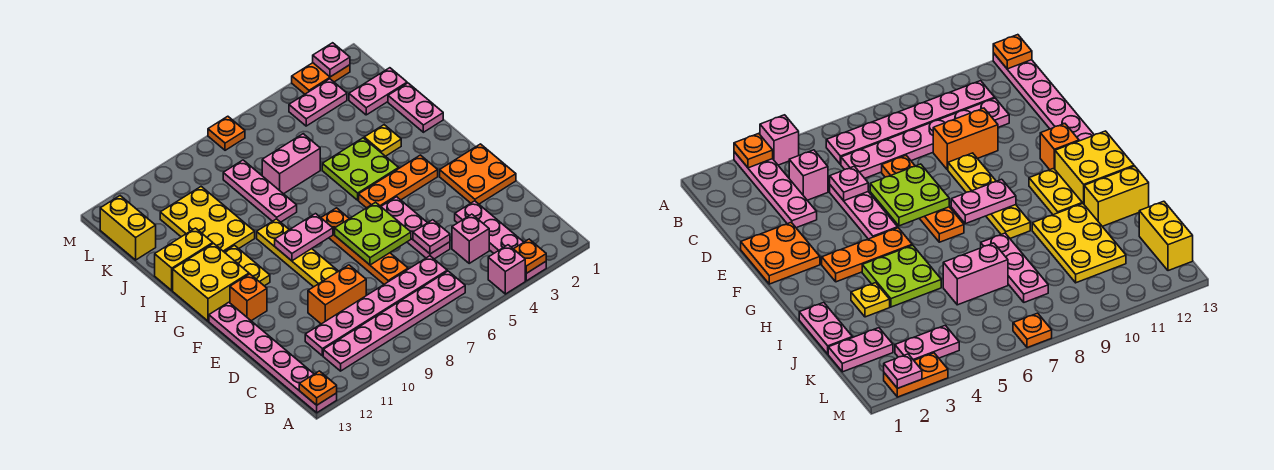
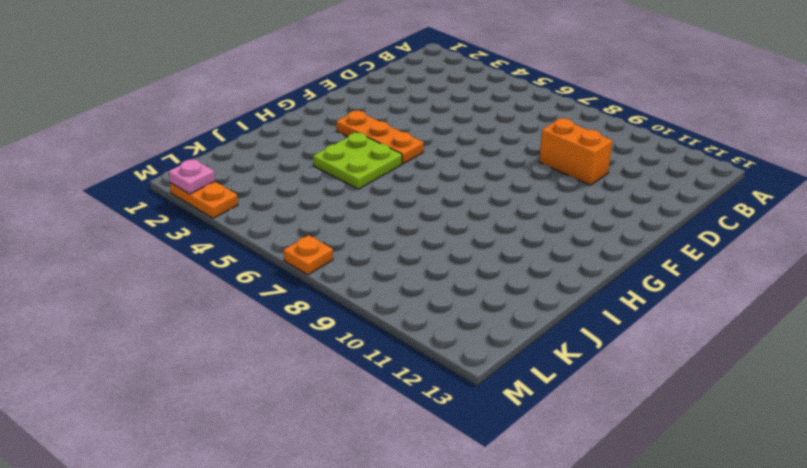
none -> pink 1x4 plate [455,201,546,281]
none -> pink 1x1 brick [488,245,525,294]
none -> pink 1x6 plate [209,302,337,413]
none -> pink 1x6 plate [323,271,465,371]

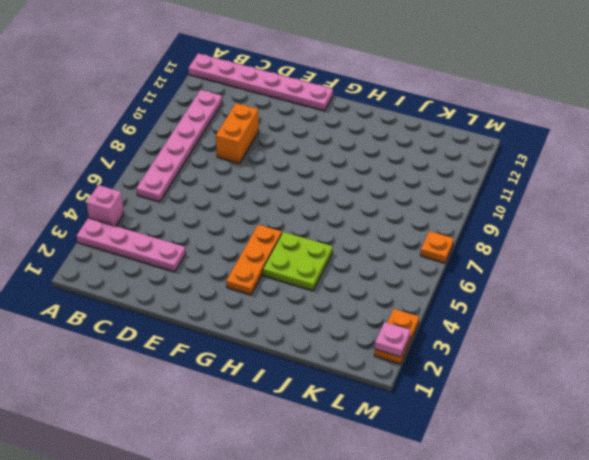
none -> pink 1x1 brick [452,214,489,263]
none -> pink 1x6 plate [305,256,447,356]
none -> pink 1x3 plate [381,197,450,259]
none -> orange 1x4 plate [321,208,408,284]

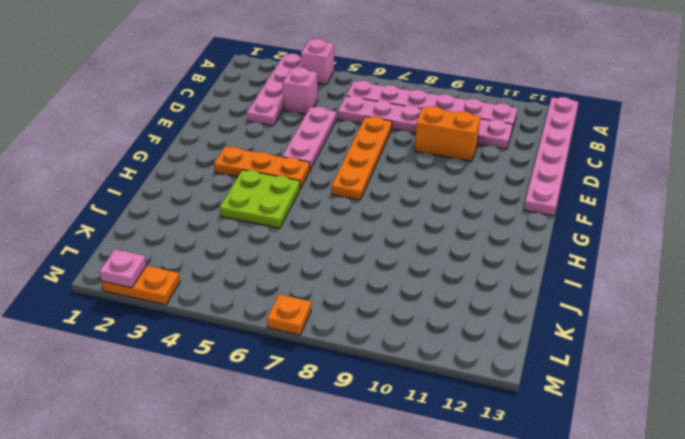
none -> orange 2x2 plate [440,144,516,204]
none -> yellow 1x4 plate [257,219,338,287]
none -> orange 1x1 brick [230,274,267,321]
none -> yellow 1x2 plate [225,245,270,286]

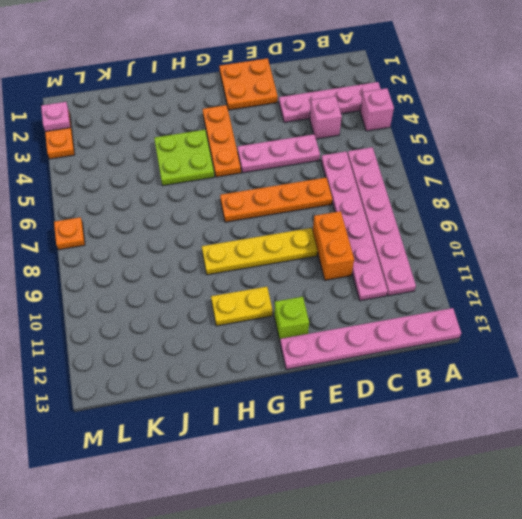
lime 1x1 brick [274,297,309,340] -> orange 1x1 brick [230,274,267,321]
none -> yellow 2x2 brick [173,243,249,321]
none -> pink 1x2 plate [388,83,443,132]
none -> yellow 1x1 plate [364,125,401,156]
none -> pink 1x3 plate [223,160,297,222]

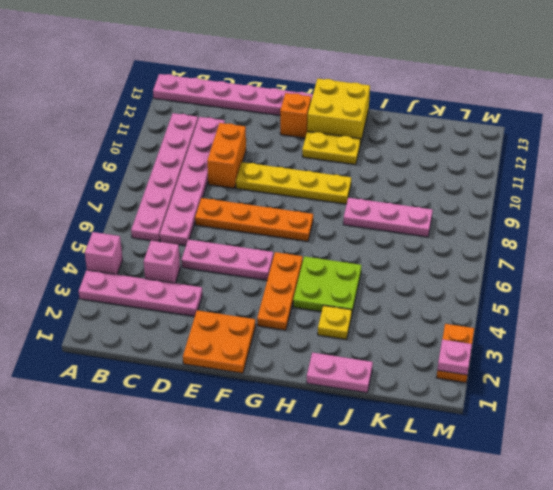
none -> yellow 2x3 plate [160,187,255,252]
none -> yellow 1x2 brick [155,228,213,290]
none -> pink 1x2 brick [262,134,320,194]
none -> pink 1x2 plate [349,68,407,115]

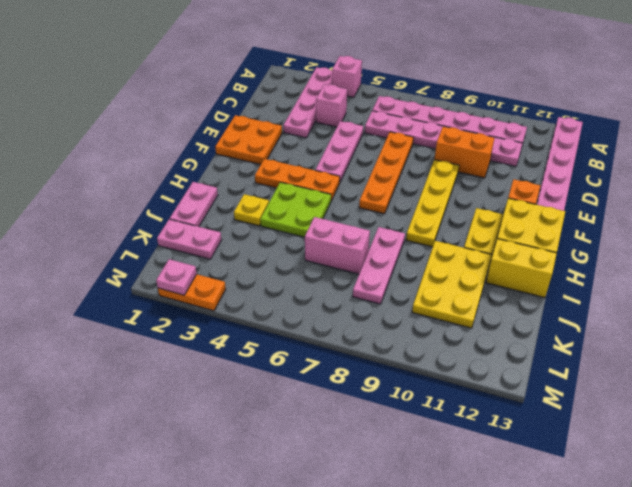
none -> yellow 1x2 brick [100,196,156,260]
none -> pink 1x2 plate [289,79,347,126]
none -> orange 1x1 plate [208,116,245,150]
none -> orange 1x1 plate [514,239,546,273]

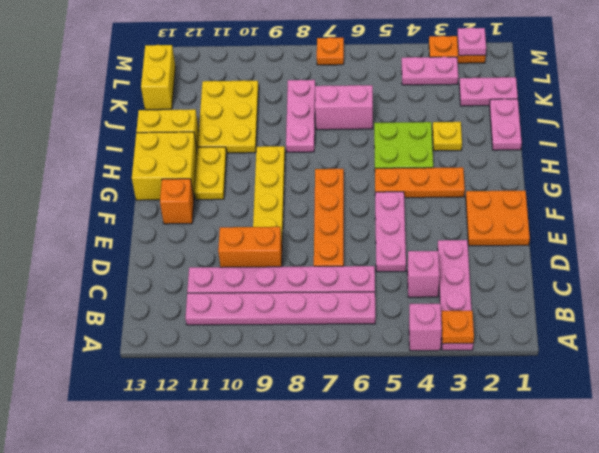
none -> pink 1x6 plate [209,302,337,413]
none -> orange 1x1 plate [299,371,337,405]
none -> pink 1x1 plate [413,220,450,254]
none -> lime 2x2 plate [335,202,411,265]

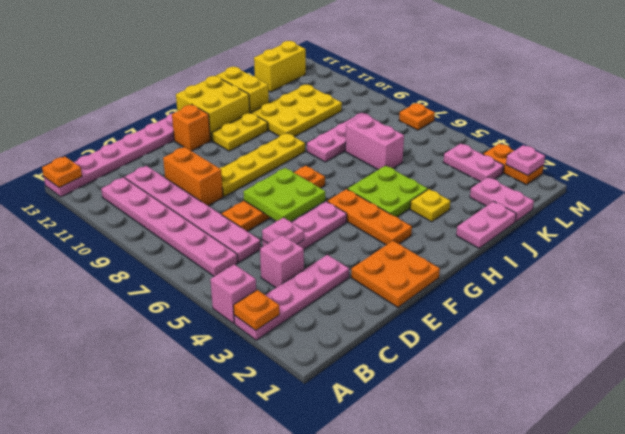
none -> pink 1x2 plate [275,214,333,261]

